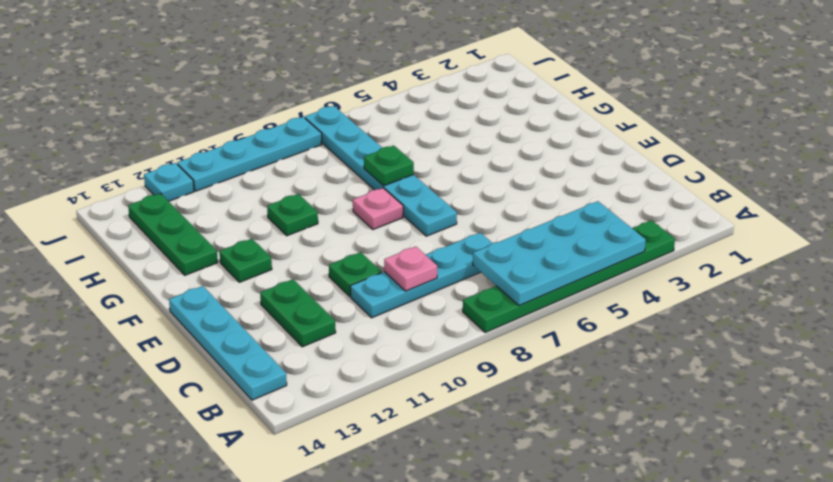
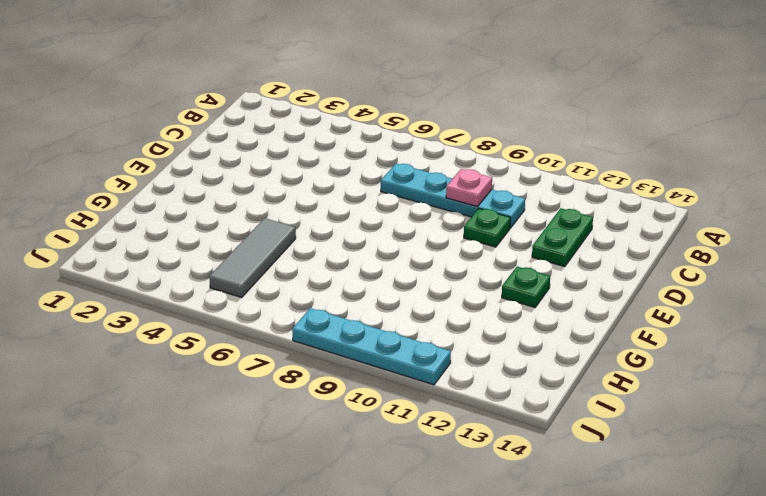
grey 1x3 tile [209,218,296,297] -> none
none -> green 1x6 plate [463,220,675,333]
none -> cyan 1x4 plate [169,286,287,400]
none -> cyan 1x6 plate [305,106,457,236]

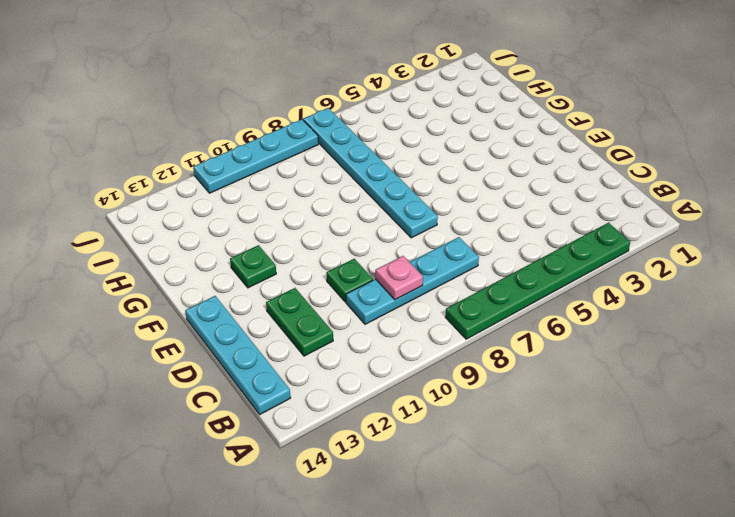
none -> pink 1x1 plate [353,188,403,229]
none -> green 1x1 plate [267,194,318,236]
none -> green 1x3 plate [128,193,218,275]

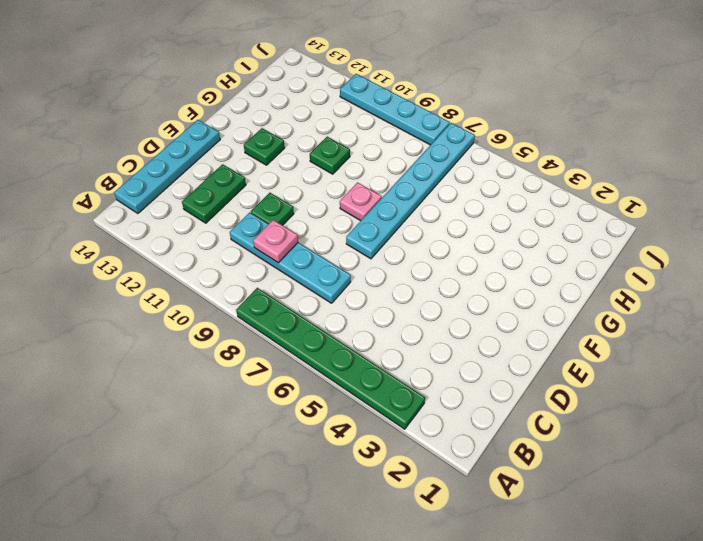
none -> green 1x3 plate [128,193,218,275]
none -> cyan 1x1 plate [144,163,194,201]
none -> cyan 2x4 plate [473,201,646,306]

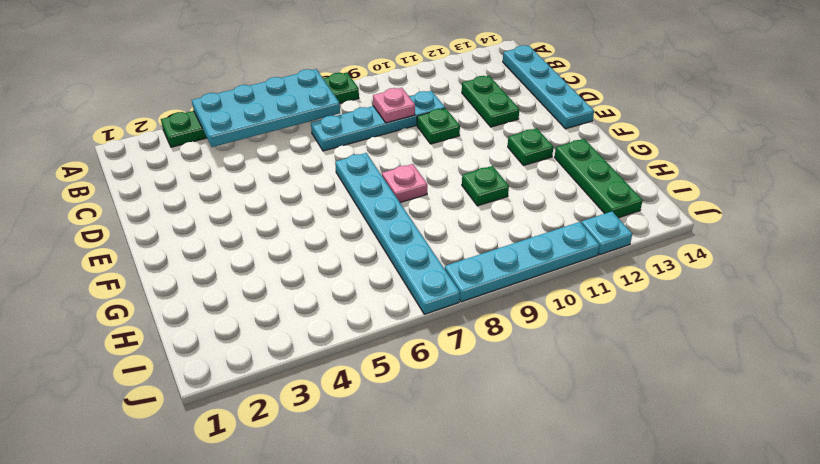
none -> green 1x1 plate [364,145,414,186]

